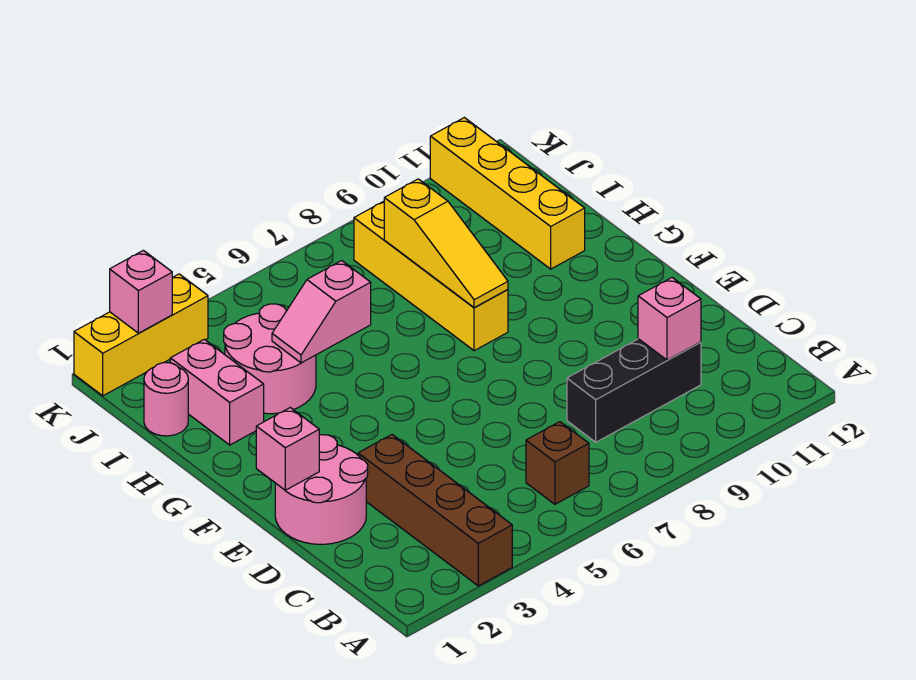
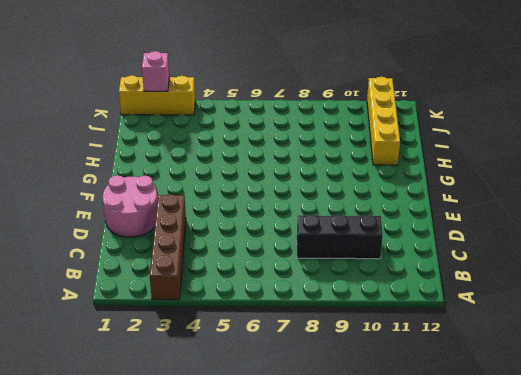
none -> brown 1x1 brick [526,422,589,504]
none -> yellow 1x4 brick [354,201,508,351]
none -> pink 1x2 brick [170,339,264,445]

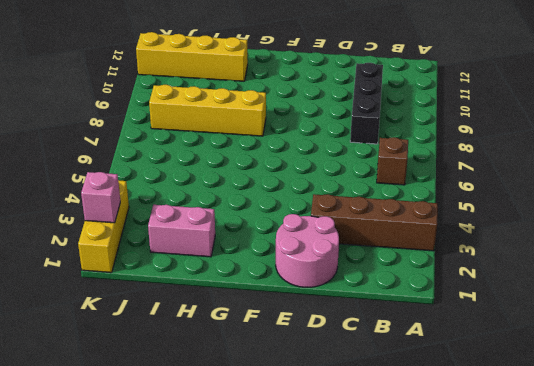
none -> pink 2x2 round brick [224,304,316,414]
none -> pink 1x1 round brick [144,363,188,436]
none -> pink 1x1 brick [638,278,701,360]

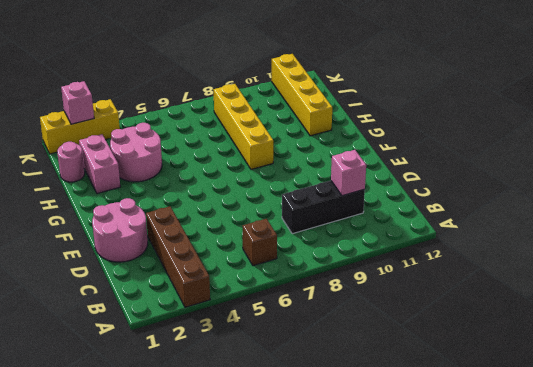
none -> pink 1x1 brick [256,408,319,490]
none -> yellow 1x3 slope [384,179,508,308]
none -> pink 1x2 slope [272,261,371,363]

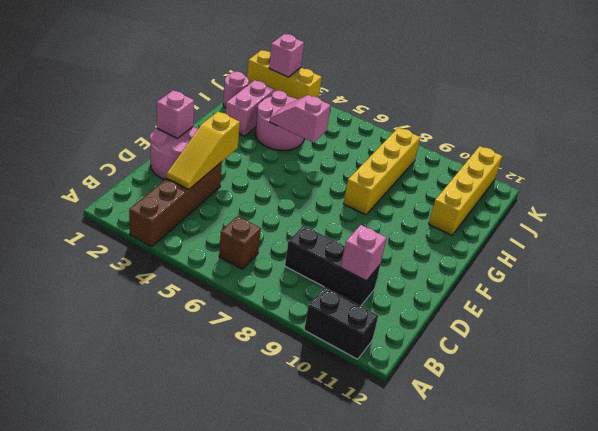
black 1x2 brick [304,287,378,359] -> none
yellow 1x3 slope [167,112,240,189] -> yellow 1x3 slope moved to [384,179,508,308]

